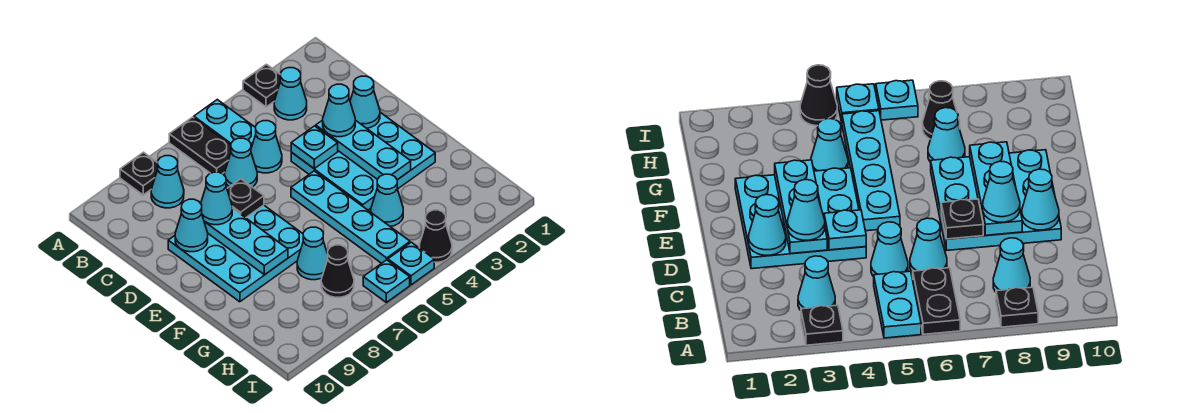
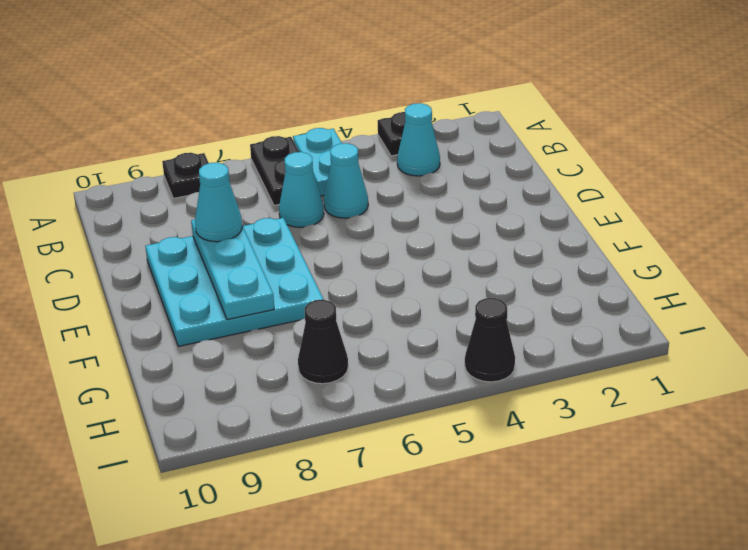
none -> cyan 1x1 cone [151,156,184,208]
none -> cyan 3x3 plate [291,112,435,210]
none -> cyan 1x4 plate [291,171,410,263]

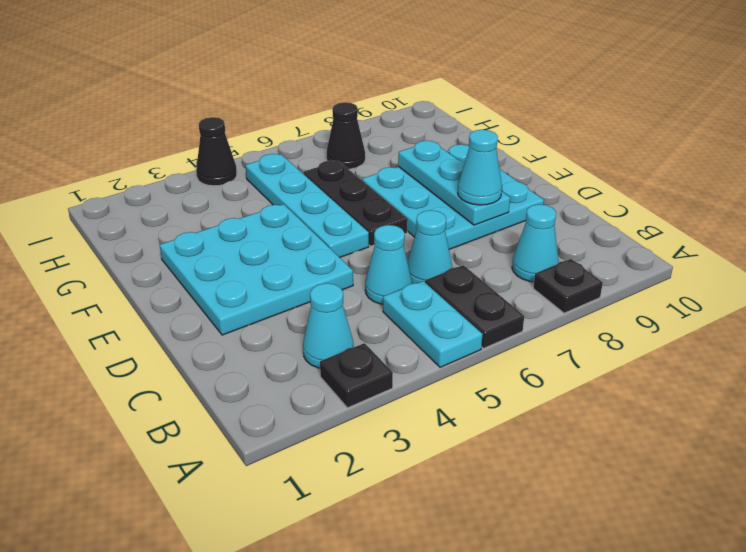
black 1x3 plate [303,160,408,246] -> none
none -> cyan 1x1 cone [371,174,403,227]
none -> cyan 1x1 cone [297,227,328,280]
none -> cyan 1x1 plate [388,242,434,285]

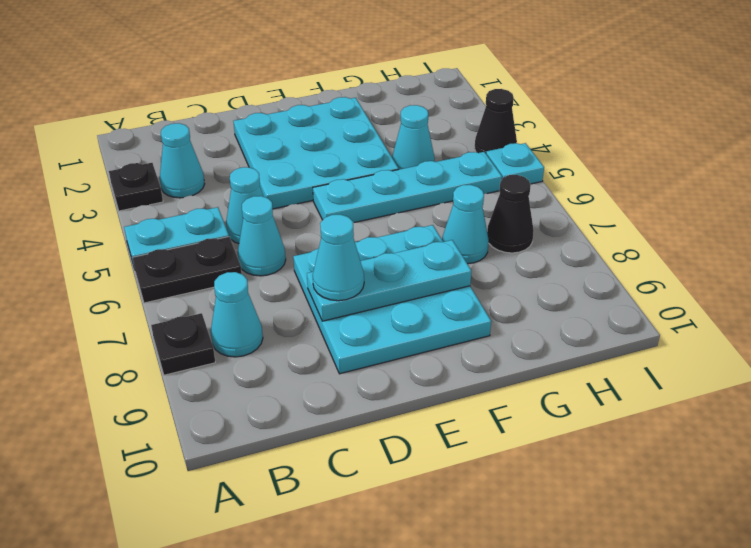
none -> cyan 1x1 plate [363,260,410,302]
none -> cyan 1x1 cone [350,76,380,128]
none -> cyan 1x3 plate [316,120,411,180]

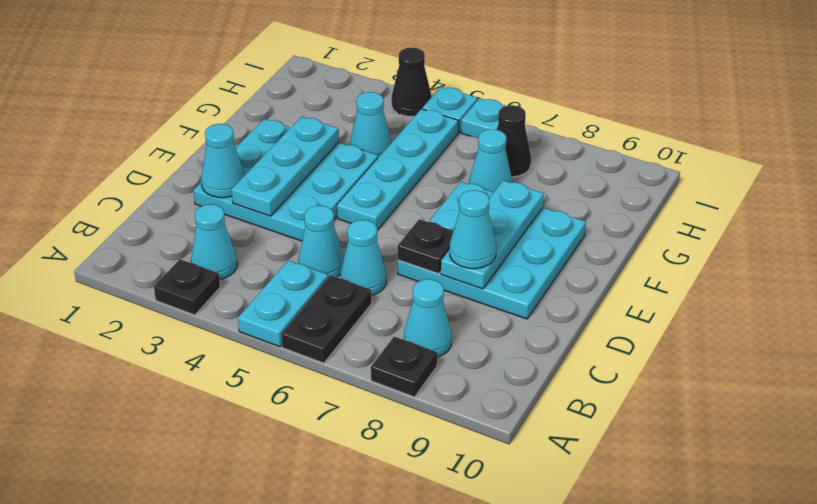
none -> cyan 1x1 plate [291,126,338,168]
none -> cyan 1x1 cone [175,199,208,252]
none -> cyan 1x1 cone [323,84,355,137]

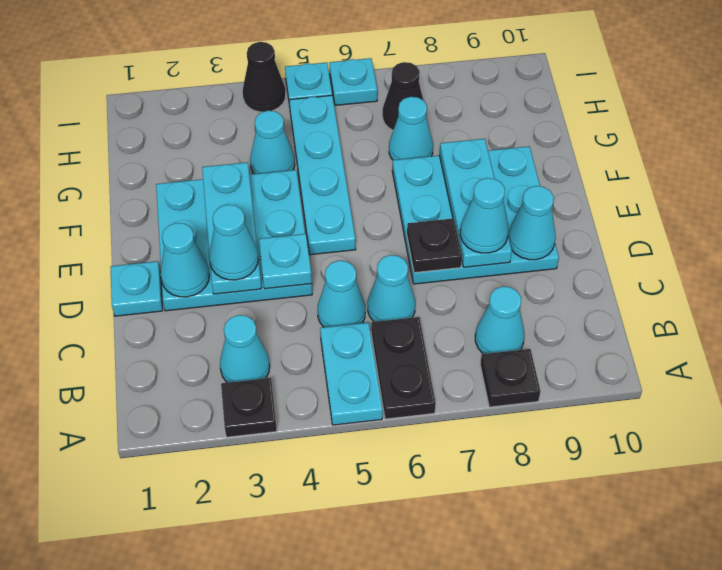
cyan 1x1 plate [111,261,163,316] -> none

